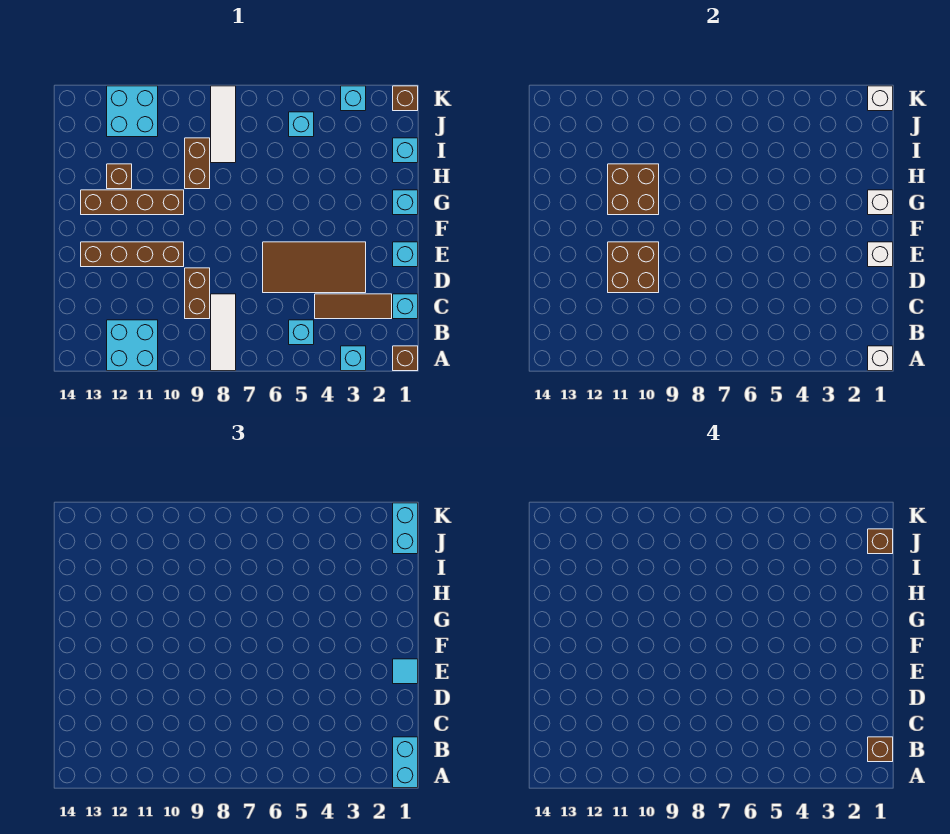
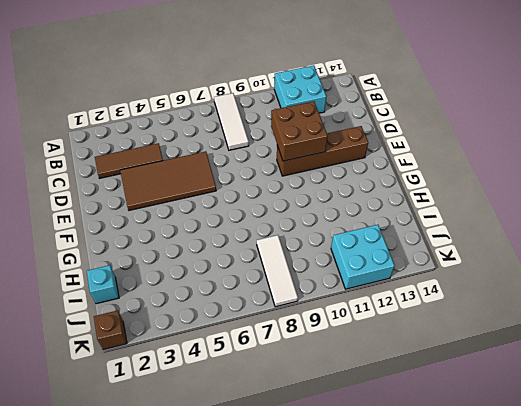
none -> brown 1x1 brick [393,346,418,371]
none -> cyan 1x1 brick [341,346,366,371]
none -> cyan 1x1 brick [289,320,314,345]
none -> cyan 1x1 brick [393,294,418,319]

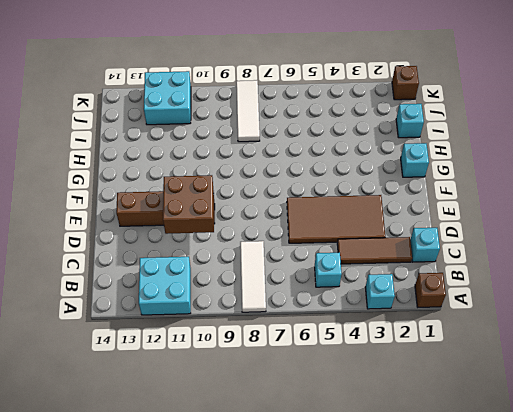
none -> brown 1x2 brick [185,268,210,319]
none -> cyan 1x1 brick [393,242,418,267]
none -> brown 1x4 brick [81,190,184,215]
none -> brown 1x2 brick [185,138,210,189]

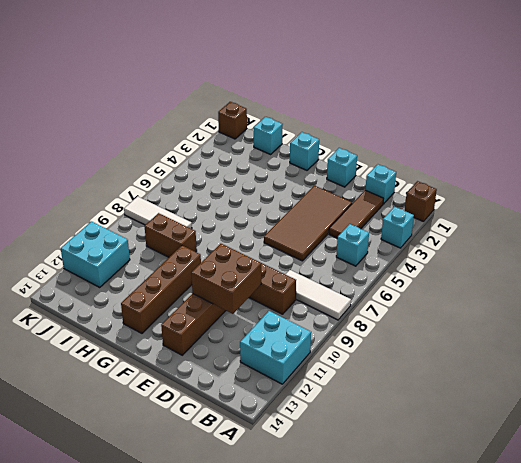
none -> brown 1x1 brick [107,164,132,189]
none -> cyan 1x1 brick [289,112,314,137]
none -> cyan 1x1 brick [341,86,366,111]
none -> white 1x1 brick [868,346,893,371]

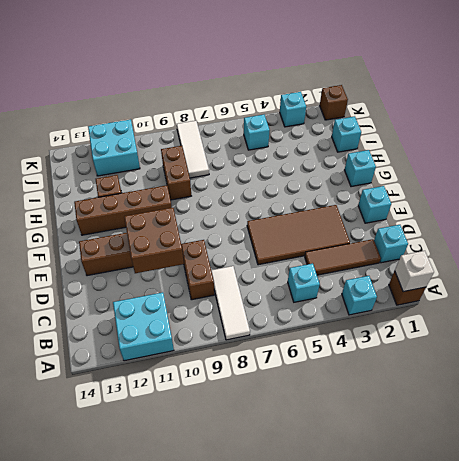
none -> white 1x1 brick [868,242,893,267]
none -> white 1x1 brick [868,190,893,215]
none -> brown 2x2 brick [608,164,659,215]
none -> white 1x1 brick [868,86,893,111]

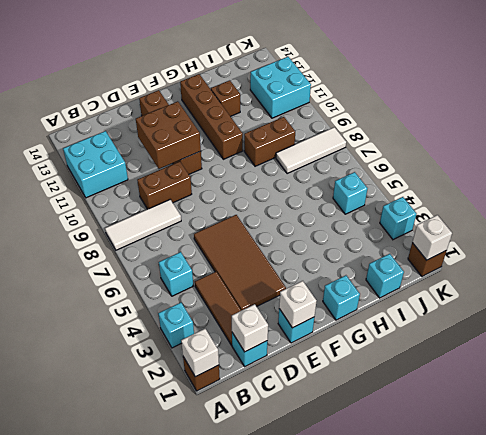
white 1x1 brick [232,304,268,352] -> white 1x1 brick moved to [868,190,893,215]
none -> brown 2x2 brick [608,164,659,215]
none -> cyan 1x2 brick [393,737,418,788]
none -> cyan 1x1 tile [393,659,418,684]
none -> cyan 1x2 brick [393,503,418,554]

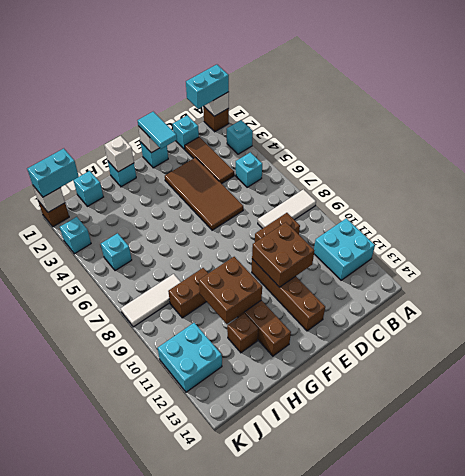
cyan 1x2 tile [138,112,177,149] -> cyan 1x1 tile [393,659,418,684]
none -> brown 1x1 brick [868,737,893,762]
none -> brown 1x1 brick [868,529,893,554]

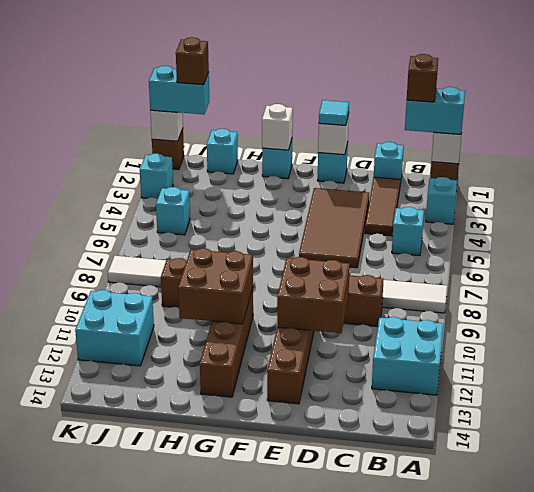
none -> brown 1x1 brick [107,164,132,189]

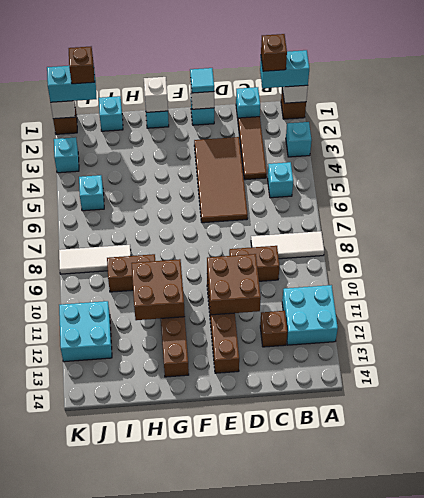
brown 1x1 brick [260,311,287,347] -> brown 1x1 brick moved to [107,164,132,189]

